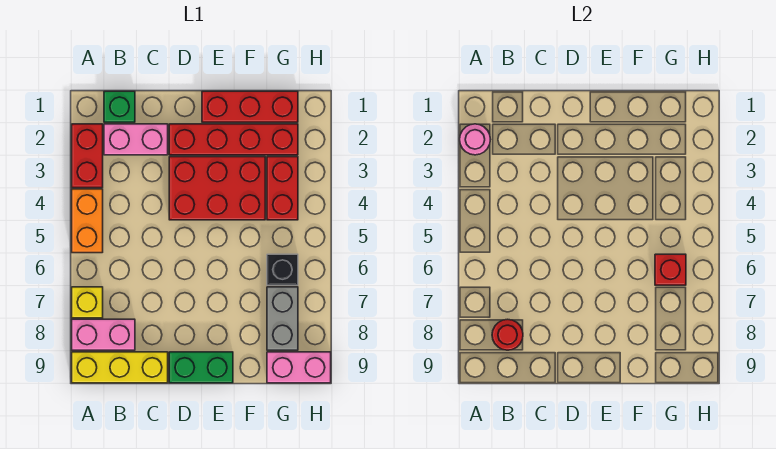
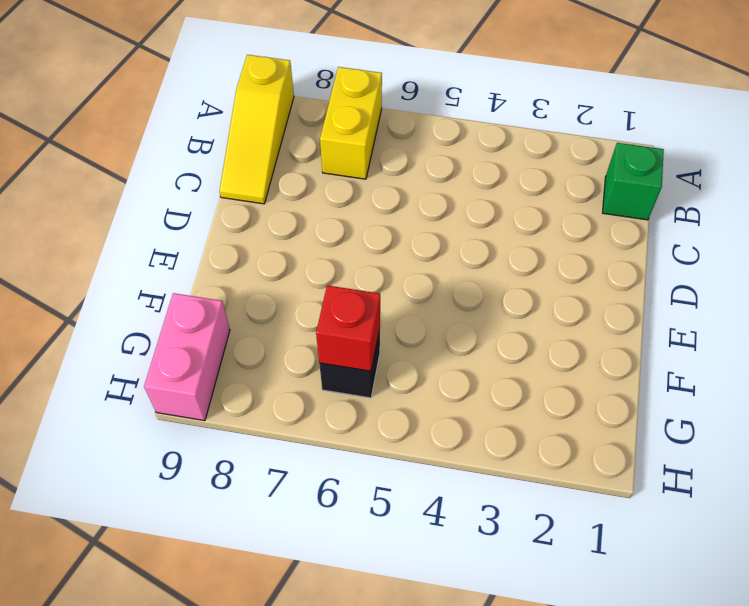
yellow 1x2 brick [320,67,382,179] -> yellow 1x1 brick [72,287,103,318]
yellow 1x3 slope [219,55,294,204] -> yellow 1x3 brick [72,352,168,383]
none -> red 1x2 brick [72,124,103,188]
none -> orange 1x2 brick [72,189,103,253]
none -> pink 1x2 brick [72,319,135,350]

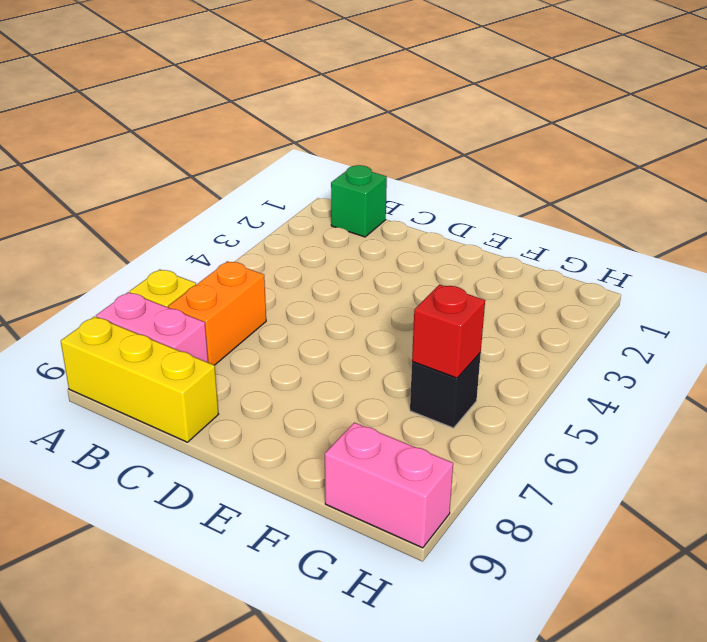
orange 1x2 brick [168,261,266,365] -> orange 1x2 brick moved to [72,189,103,253]
none -> red 1x2 brick [72,124,103,188]
none -> pink 1x2 brick [104,124,168,155]
none -> red 1x4 brick [169,124,298,155]

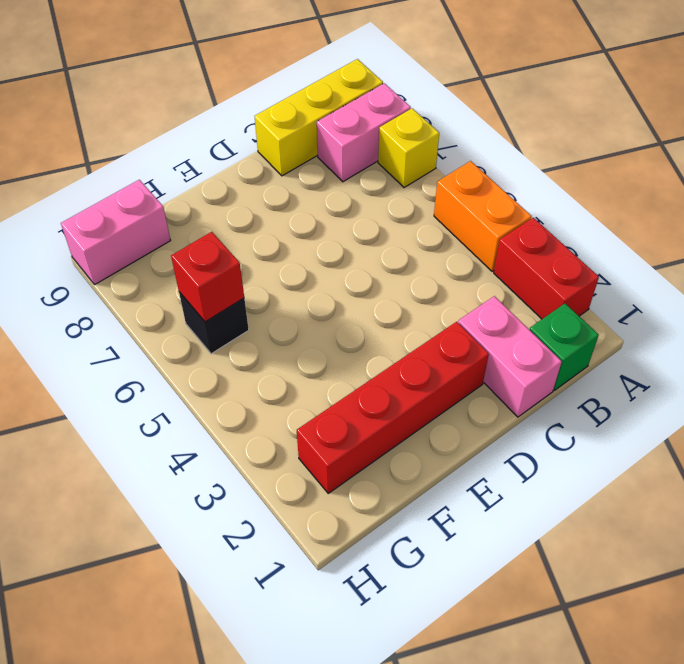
pink 1x2 brick [458,296,562,417] -> pink 1x2 brick turned to [104,124,168,155]
none -> red 2x3 brick [169,157,265,220]
none -> green 1x2 brick [169,352,233,383]
none -> red 1x3 brick [202,91,298,122]

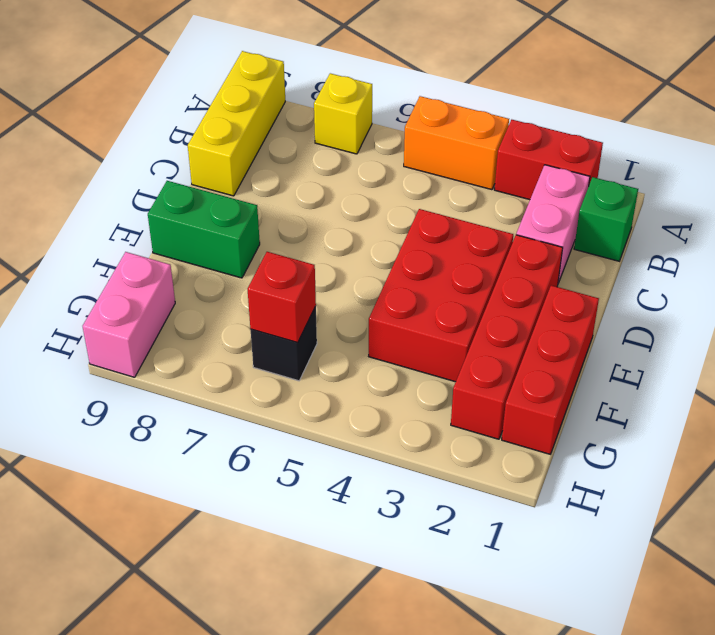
green 1x2 brick [148,181,260,278] -> green 1x2 brick turned to [169,352,233,383]
none -> pink 1x2 brick [72,319,135,350]
none -> red 1x2 brick [267,157,298,220]
none -> grey 1x2 brick [267,287,298,350]

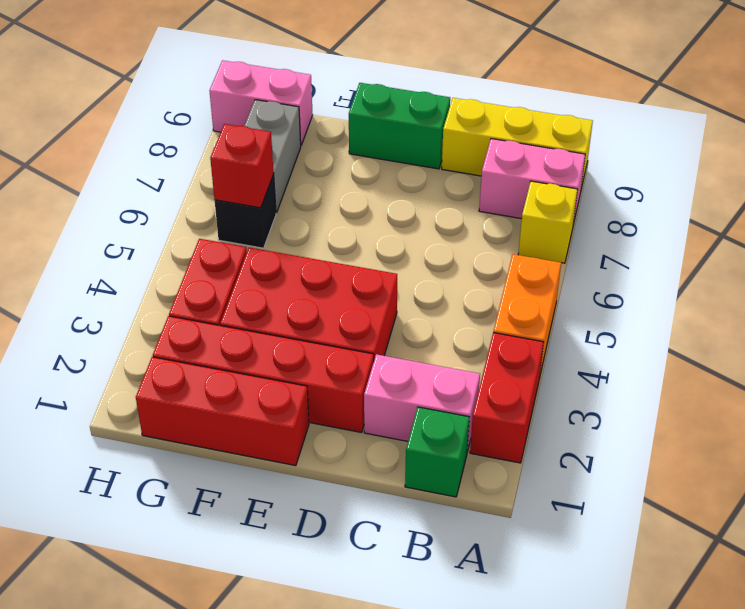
none -> pink 1x1 round brick [460,124,490,155]
none -> red 1x1 round brick [492,319,523,350]

